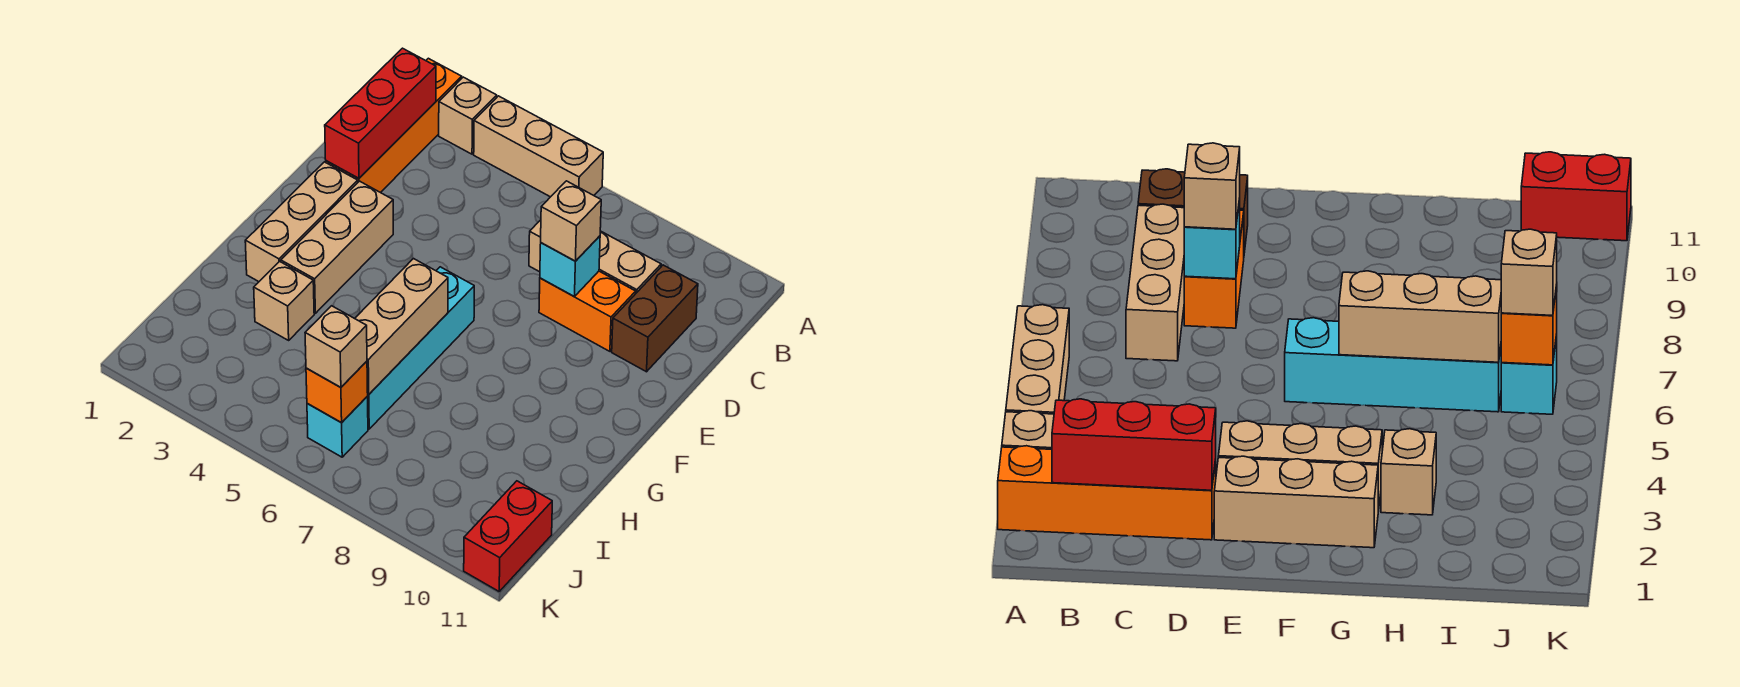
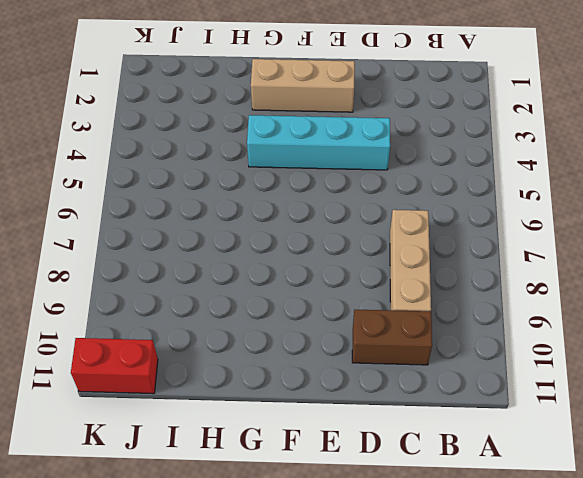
cyan 1x4 brick [247,115,390,170] -> cyan 1x4 brick moved to [367,267,474,429]
none -> orange 1x4 brick [326,58,462,193]
none -> tan 1x1 brick [439,77,497,154]
none -> tan 1x3 brick [474,96,603,197]

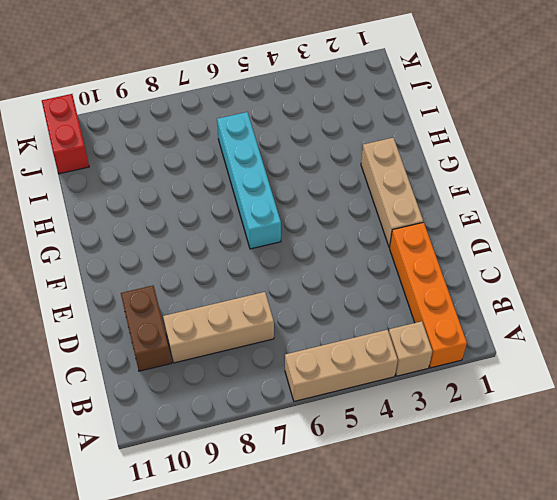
none -> orange 1x2 brick [539,271,636,351]
none -> tan 1x3 brick [281,181,393,313]
none -> tan 1x1 brick [254,261,314,340]

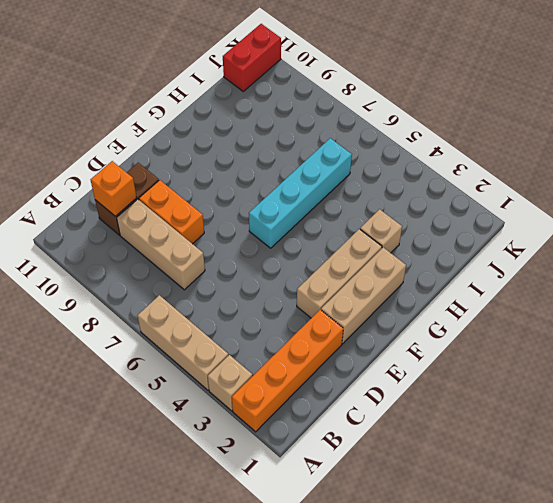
orange 1x1 brick [90,161,137,216] -> orange 1x1 brick moved to [306,361,368,423]
none -> cyan 1x1 brick [307,397,368,457]
none -> red 1x3 brick [325,48,436,178]
none -> cyan 1x1 brick [540,236,600,297]

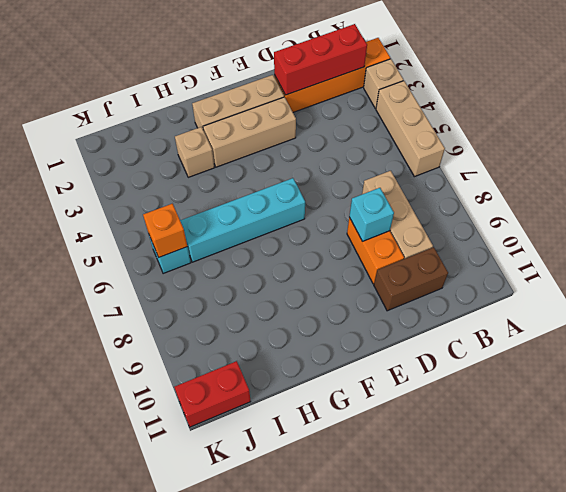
none -> tan 1x3 brick [355,259,448,395]
none -> tan 1x1 brick [541,181,601,261]
none -> tan 1x1 brick [305,306,367,387]

